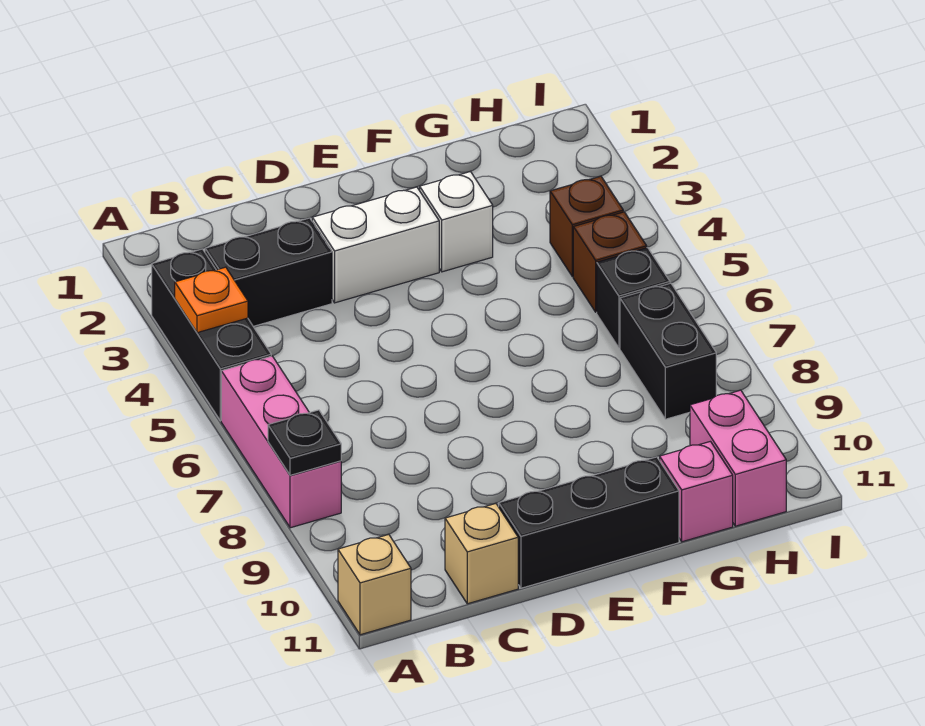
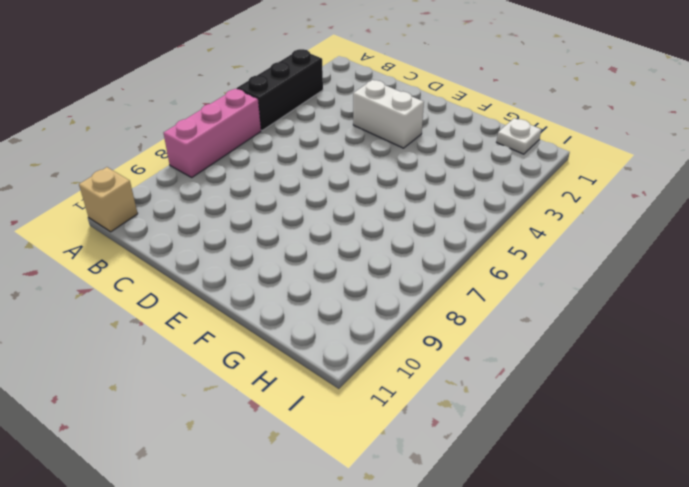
white 1x1 plate [497,118,541,154] -> none
none -> black 1x2 brick [205,218,332,326]
none -> tan 1x1 brick [445,503,518,604]
none -> black 1x3 brick [499,457,679,588]

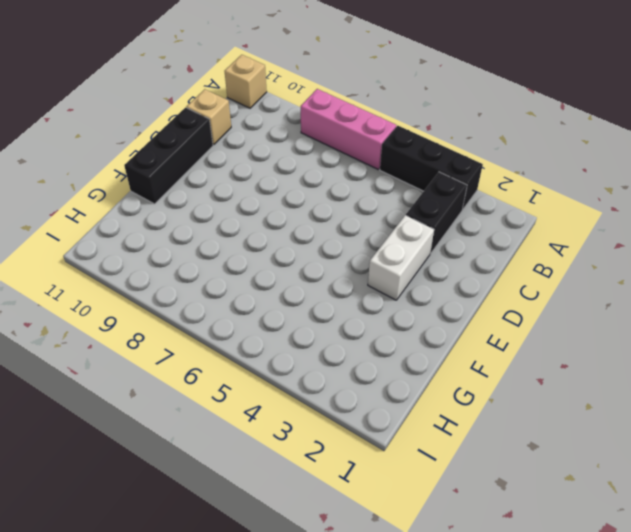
none -> white 1x1 brick [420,171,493,272]
none -> pink 1x1 brick [660,441,733,542]
none -> brown 1x1 brick [550,176,623,277]

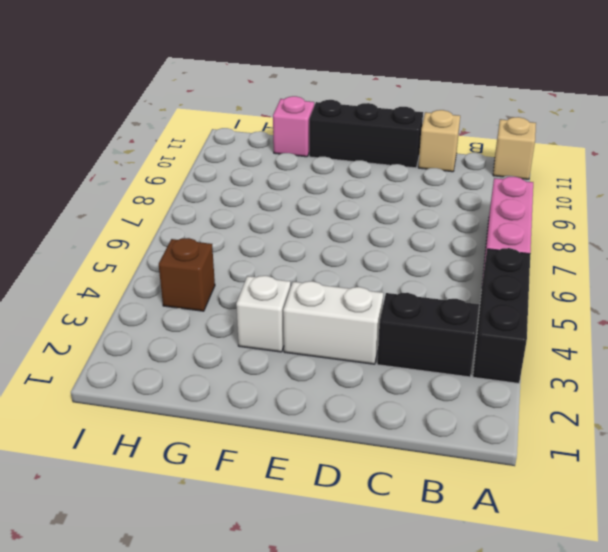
none -> brown 1x1 brick [573,212,647,312]
none -> black 1x1 brick [597,248,670,348]
none -> black 1x2 brick [620,283,716,419]

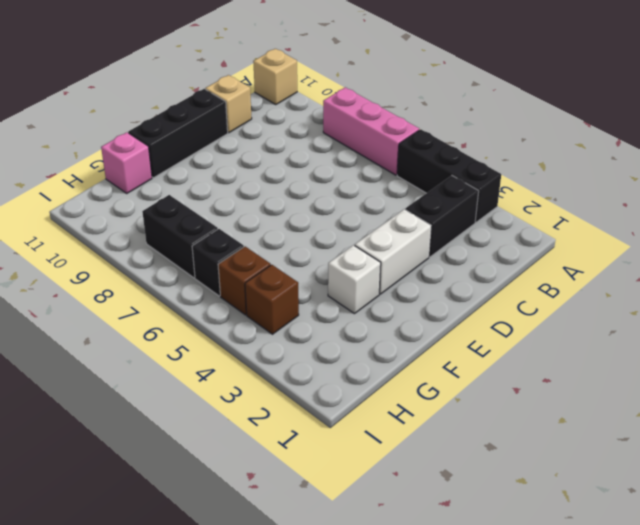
none -> pink 1x2 brick [690,390,786,526]
none -> orange 1x1 plate [175,267,248,333]
none -> black 1x1 plate [268,410,341,475]

